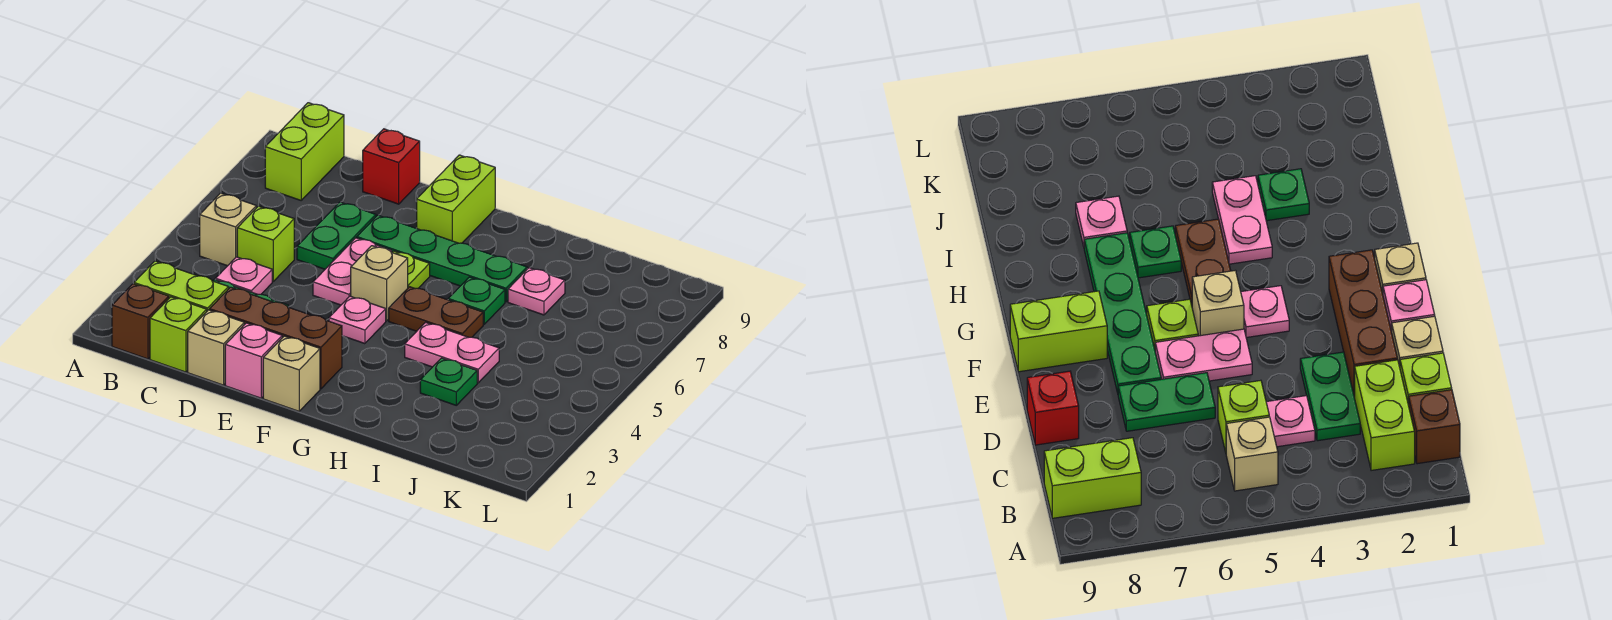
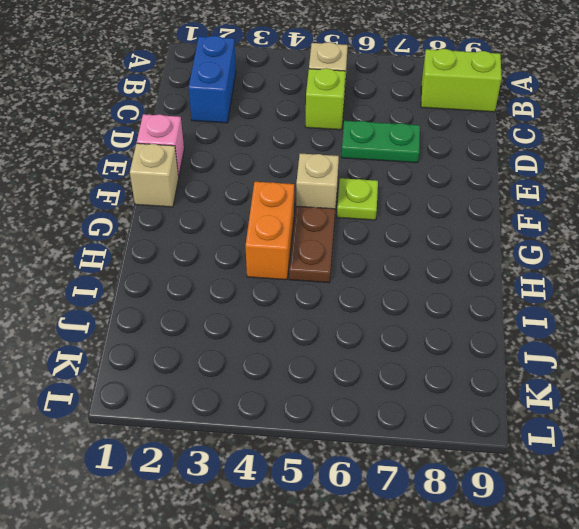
blue 1x2 brick [189,36,236,123] -> lime 1x2 brick [134,261,229,311]
orange 1x2 brick [245,182,294,280] -> pink 1x2 plate [405,322,499,383]
none -> brown 1x1 brick [112,284,169,359]
none -> lime 1x1 brick [150,297,207,372]
none -> green 1x2 plate [1300,352,1360,441]

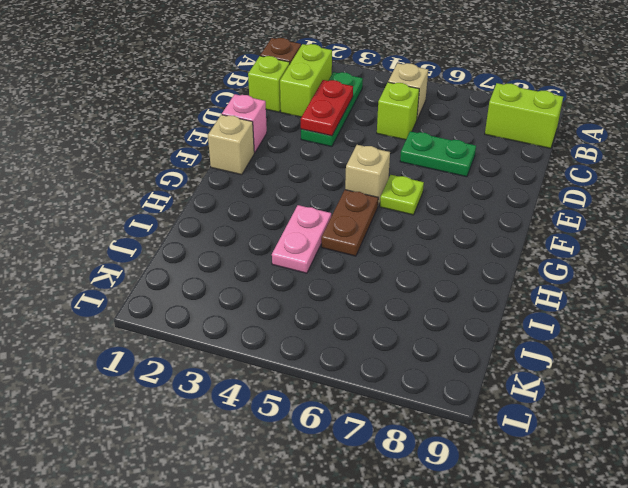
green 1x3 plate [301,72,363,147] -> green 1x2 plate [1300,352,1360,441]
red 1x2 plate [301,80,353,136] -> none
none -> pink 1x1 plate [215,257,272,294]
none -> tan 1x1 brick [188,310,244,385]
none -> brown 1x3 brick [210,287,342,389]

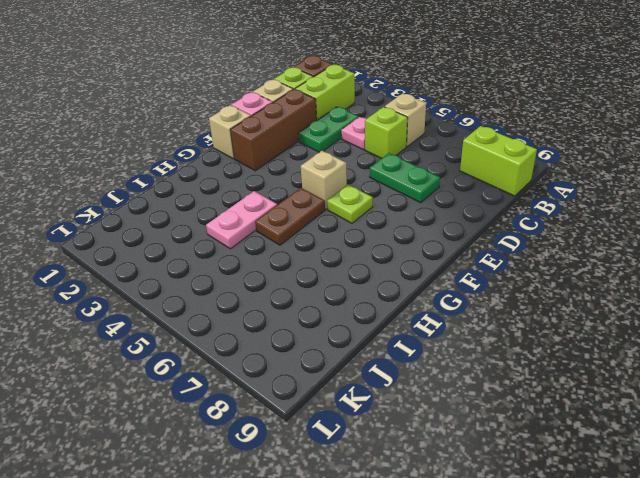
none -> red 1x1 brick [363,129,420,204]
none -> pink 1x2 plate [313,238,392,305]
none -> green 1x4 plate [357,215,527,302]

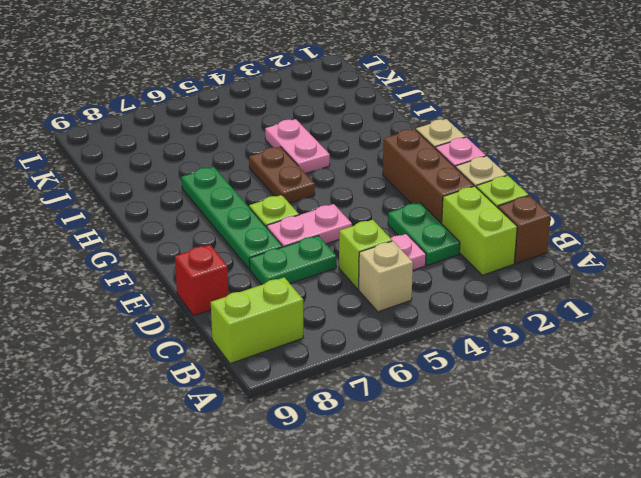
none -> pink 1x1 plate [329,296,386,344]
none -> tan 1x1 brick [351,246,408,321]
none -> lime 1x2 brick [417,155,495,243]

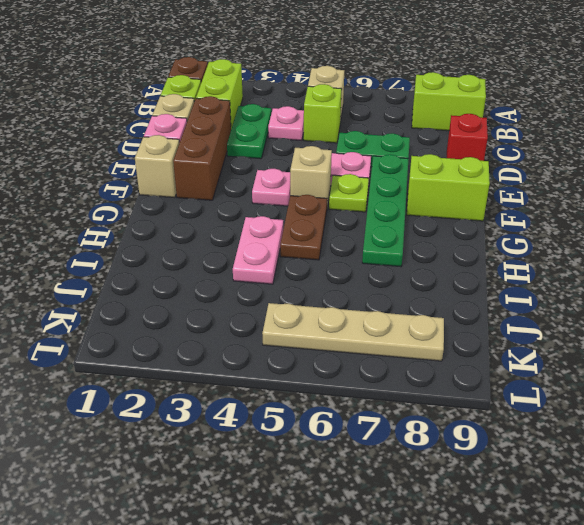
tan 1x4 plate [262,303,444,361] -> none
none -> green 1x1 plate [448,277,505,324]
none -> green 1x1 plate [420,358,477,405]
none -> pink 1x1 plate [508,268,565,315]

